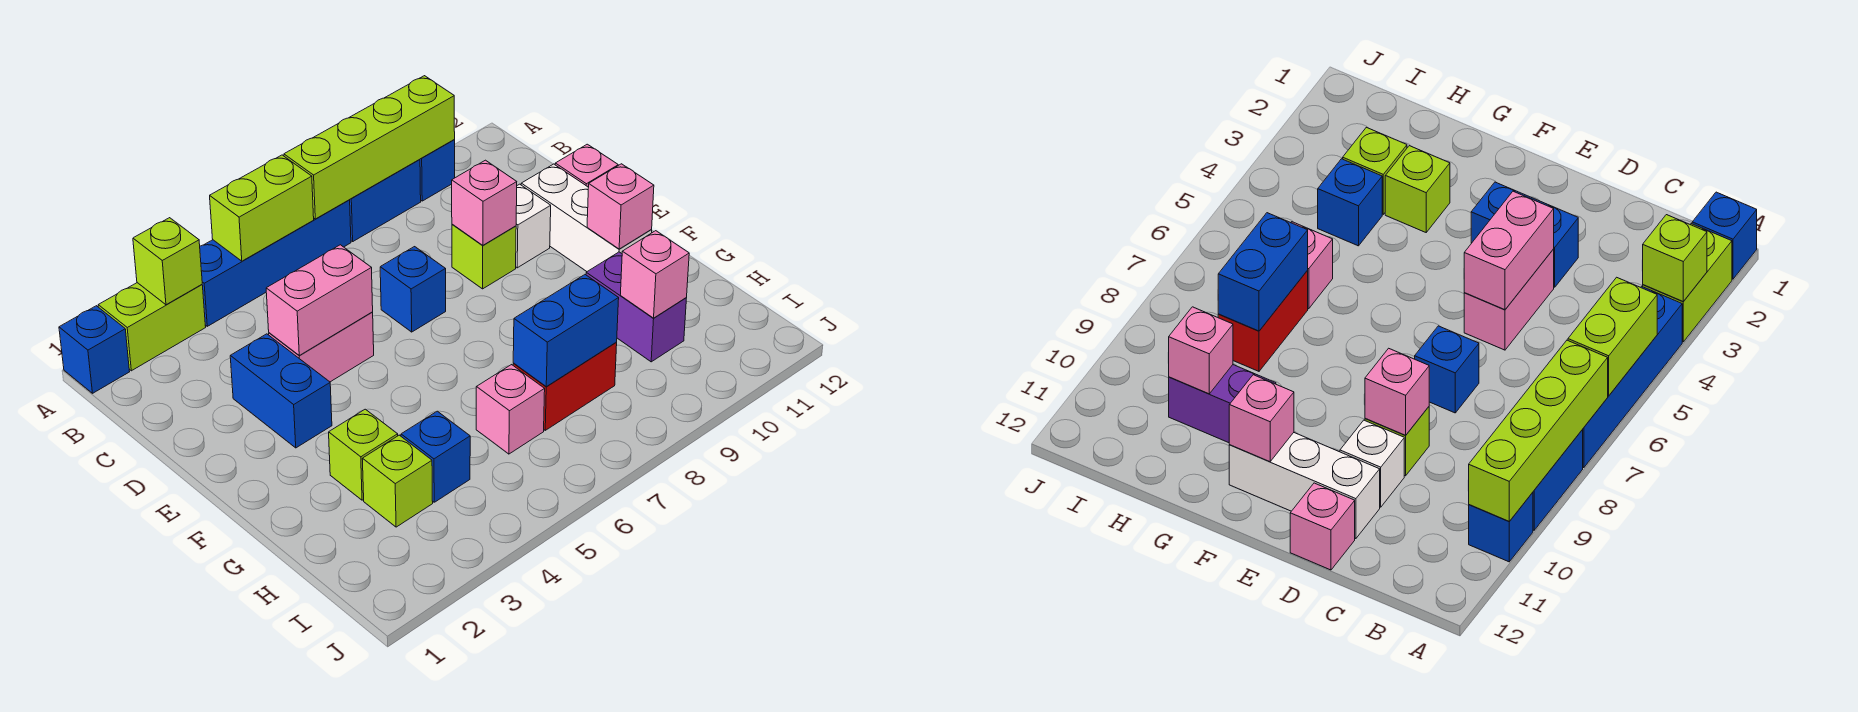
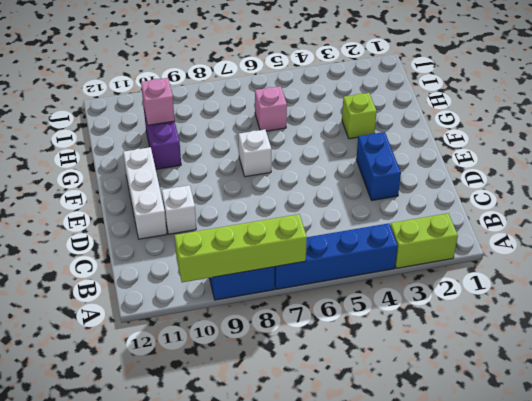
white 1x1 brick [238,130,271,177] -> none
none -> blue 1x1 brick [59,306,130,393]
none -> blue 1x1 brick [420,140,455,201]
none -> pink 1x2 brick [269,312,374,382]

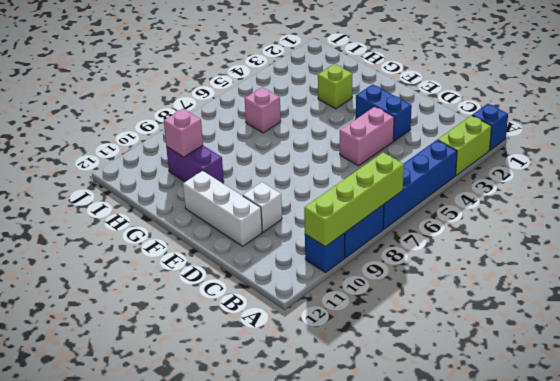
none -> blue 1x1 brick [380,247,446,332]
none -> lime 1x1 brick [452,224,516,289]
none -> pink 1x1 brick [555,144,618,187]

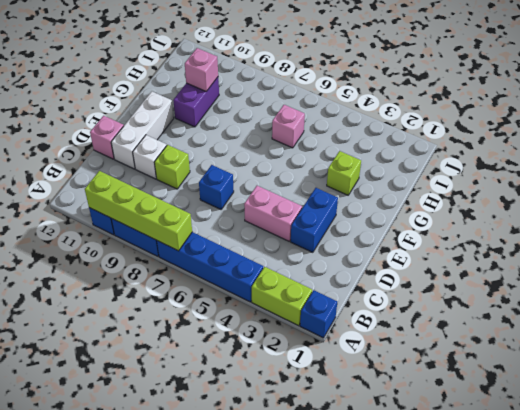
none -> lime 1x1 brick [362,435,433,527]
none -> blue 1x1 brick [401,411,470,502]
none -> red 1x2 brick [513,343,617,430]

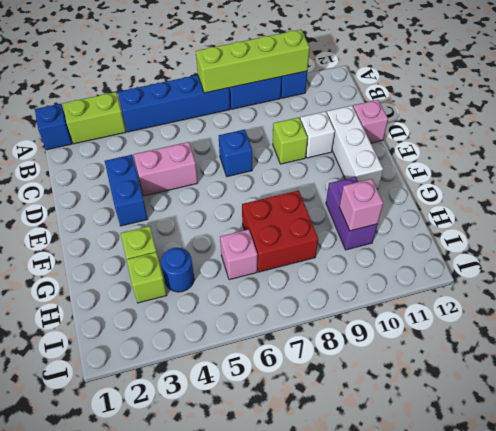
red 2x2 brick [242,190,318,272] -> red 1x2 brick [513,343,617,430]
blue 1x1 round brick [161,247,194,292] -> blue 1x1 brick [401,411,470,502]
none -> lime 1x1 brick [133,218,202,305]
none -> lime 1x2 brick [210,155,314,261]
none -> pink 1x2 brick [266,245,373,355]

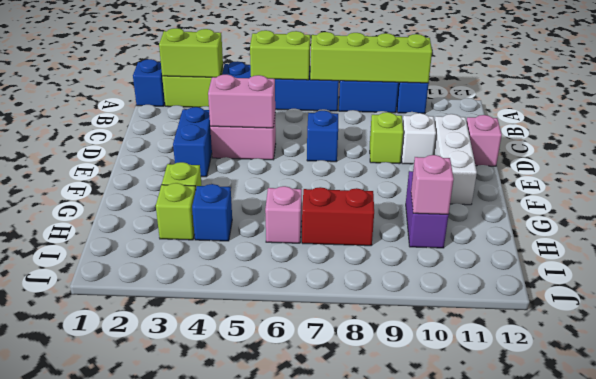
lime 1x2 brick [159,28,223,77] -> lime 1x1 brick [133,218,202,305]
none -> pink 1x1 brick [452,160,517,245]
none -> pink 1x1 brick [587,164,654,249]
none -> blue 1x2 brick [513,275,619,387]

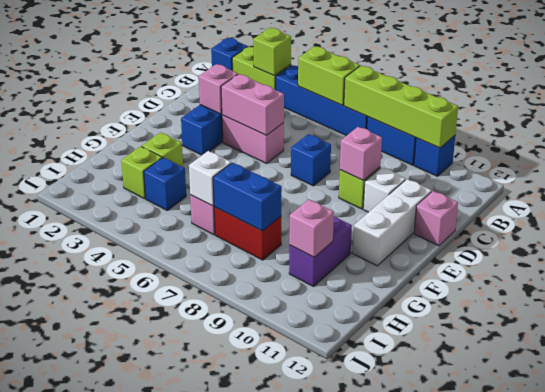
pink 1x1 brick [199,64,238,114] -> pink 1x1 brick moved to [587,164,654,249]
white 1x1 brick [189,151,231,206] -> none

